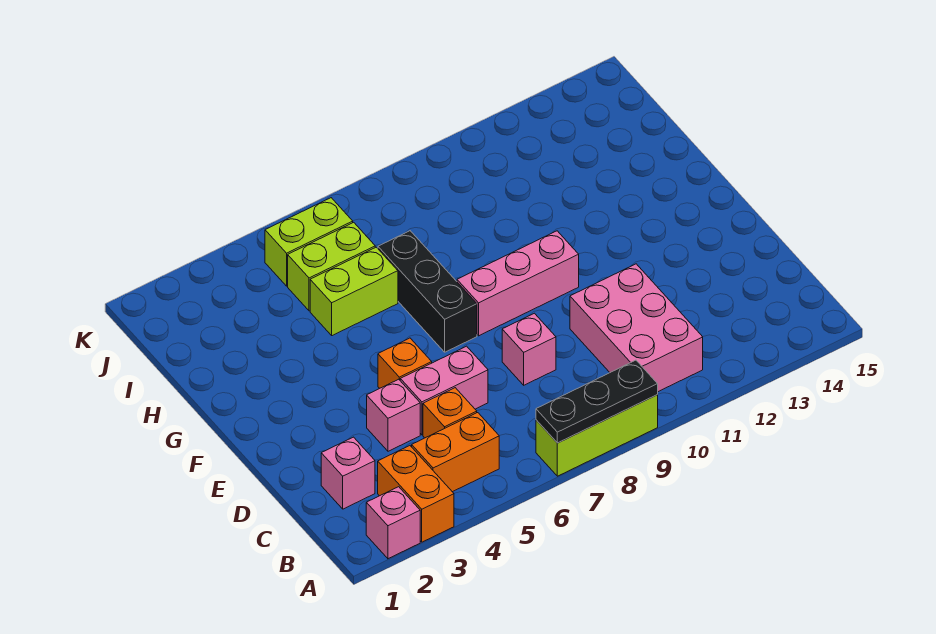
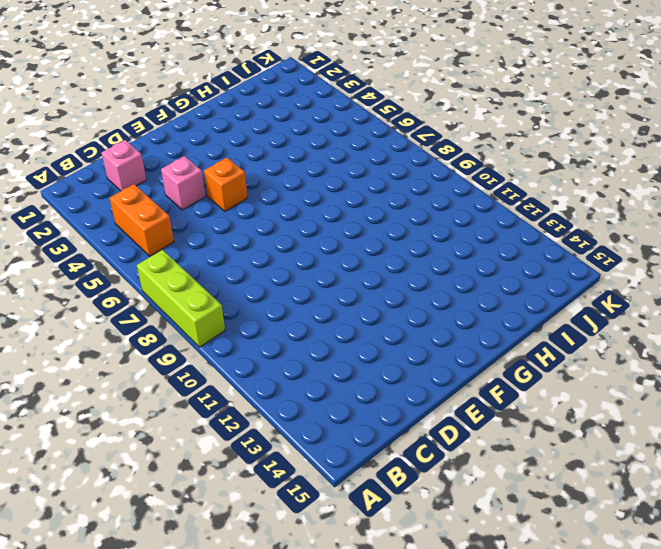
none -> pink 1x1 brick [366,487,420,559]
none -> orange 1x2 brick [378,446,454,542]
none -> pink 2x3 brick [570,264,703,392]

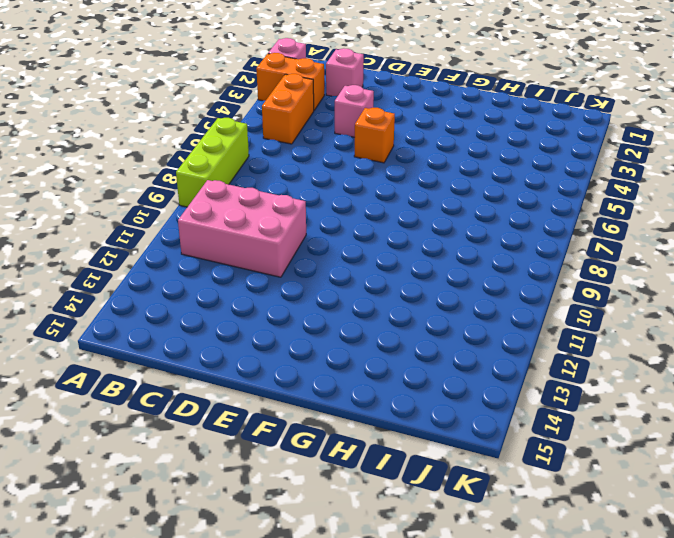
none -> orange 1x1 brick [423,388,477,438]
none -> pink 1x2 brick [400,346,488,435]
none -> pink 1x1 brick [502,313,556,385]

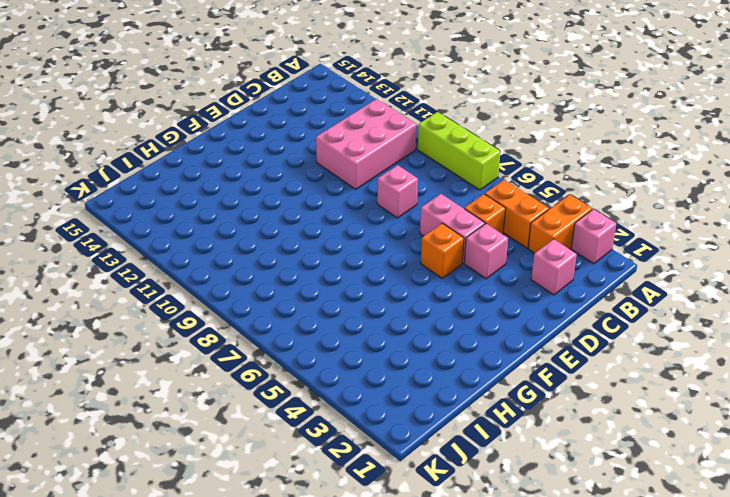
none -> black 1x3 brick [378,231,477,352]
none -> pink 1x3 brick [457,231,579,336]
none -> lime 1x2 brick [310,247,398,336]

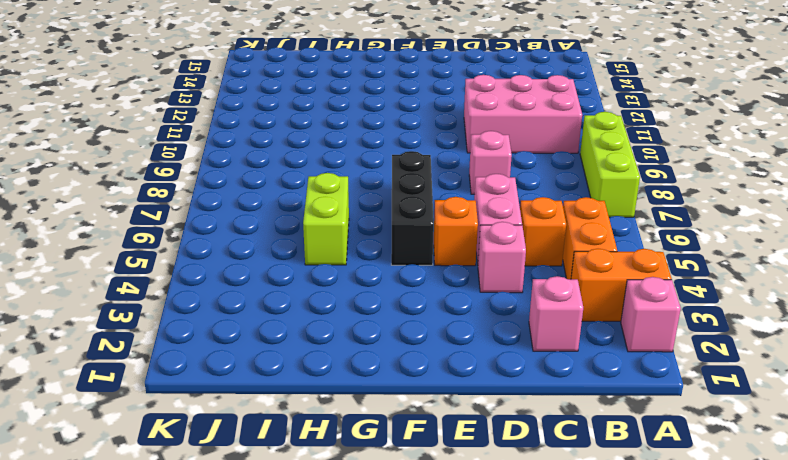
black 1x3 brick [391,151,434,265] -> black 1x3 brick turned to [378,231,477,352]
none -> pink 1x3 brick [457,231,579,336]
none -> lime 1x2 brick [288,222,375,311]
none -> lime 1x2 brick [265,198,353,286]

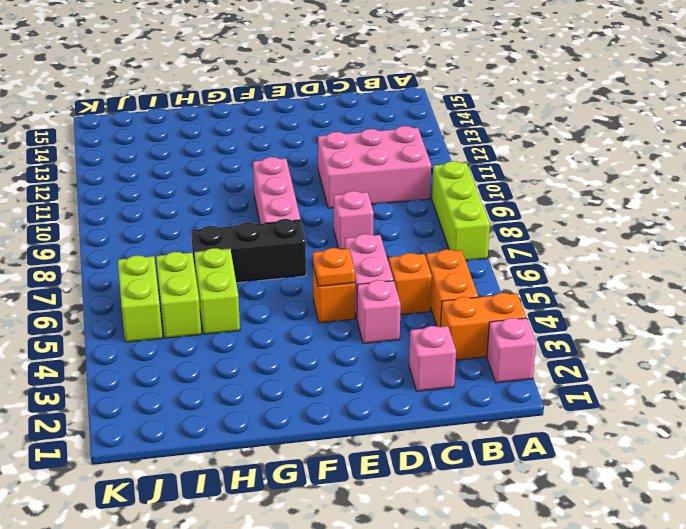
orange 1x1 plate [313,248,355,286] -> none
none -> black 1x3 plate [536,360,658,443]

